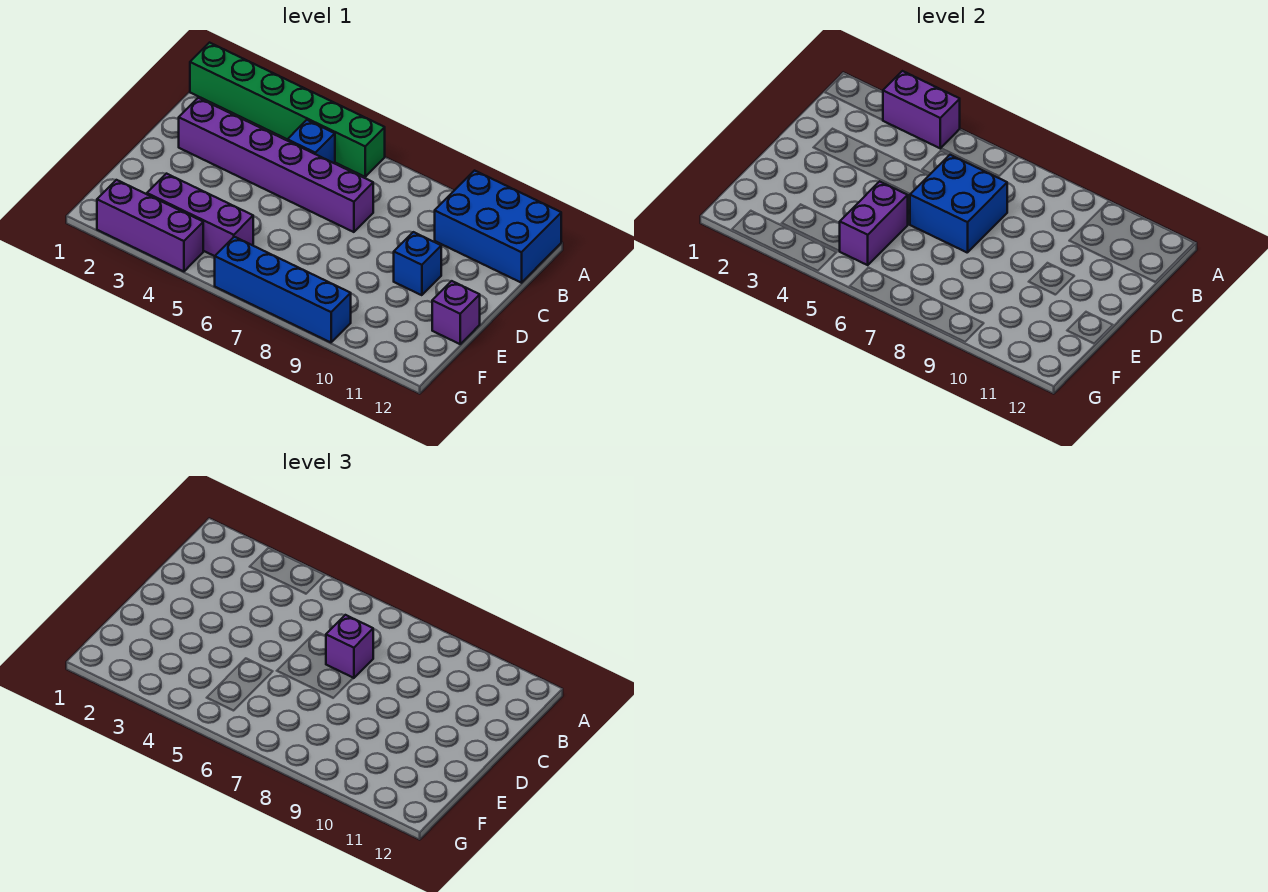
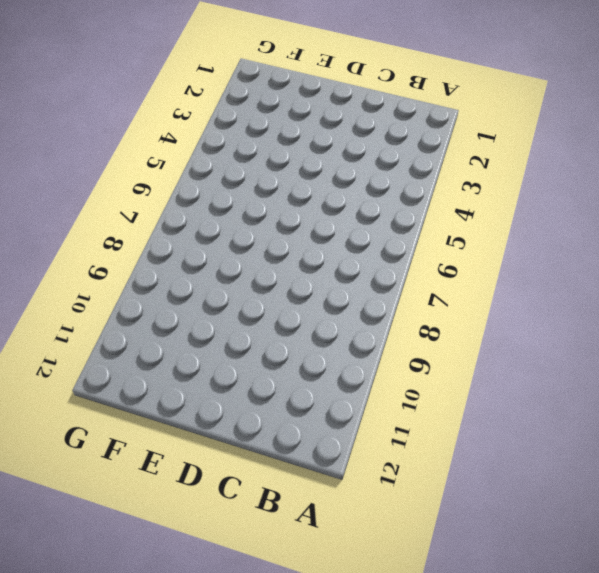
none -> green 1x6 brick [190,43,385,177]
none -> blue 2x3 brick [435,171,561,283]
none -> blue 1x1 brick [287,120,335,164]

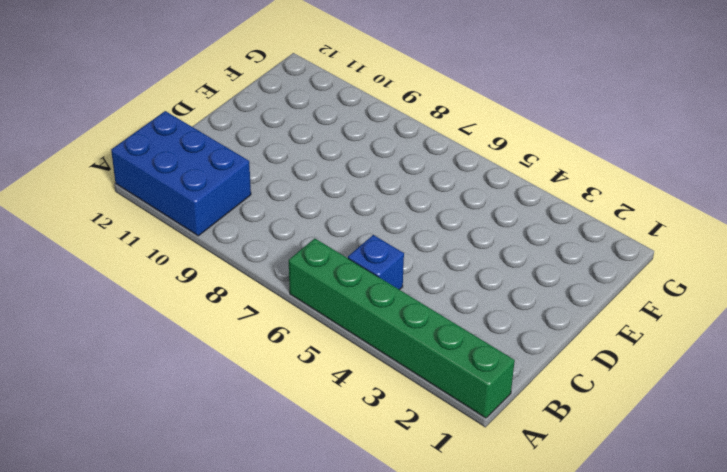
none -> purple 1x6 brick [179,98,373,232]
none -> blue 1x1 brick [394,232,441,295]
none -> purple 1x1 brick [432,281,480,344]

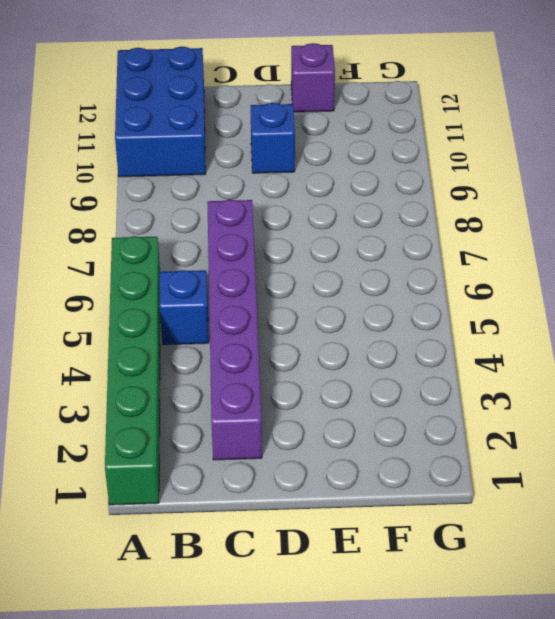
none -> purple 1x3 brick [147,174,253,256]
none -> purple 1x3 brick [97,180,203,271]
none -> blue 1x4 brick [215,237,351,342]

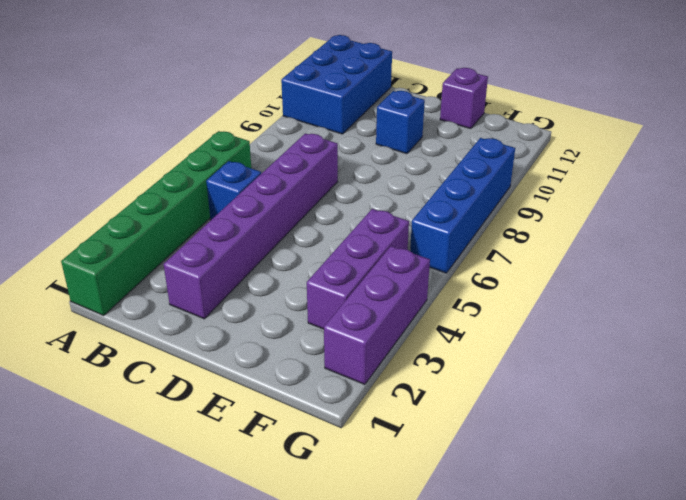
none -> purple 1x2 brick [883,71,960,148]
none -> blue 2x2 brick [910,155,1007,253]
none -> purple 1x2 brick [840,181,908,265]

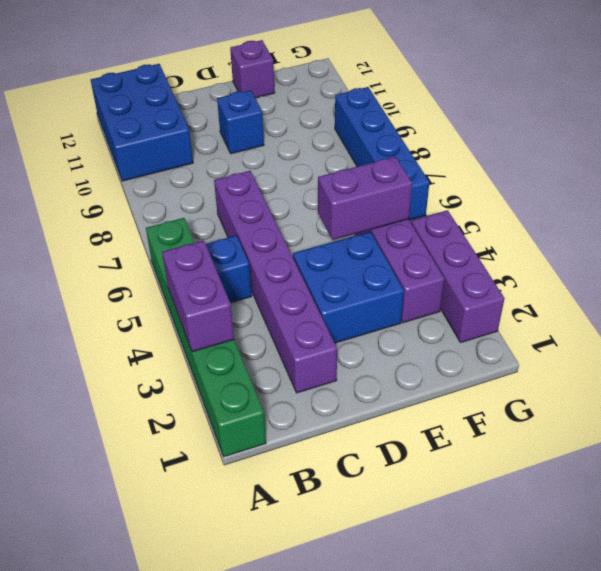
blue 2x2 brick [293,232,404,343] -> blue 2x2 brick moved to [910,155,1007,253]
none -> purple 1x1 brick [326,615,373,678]

